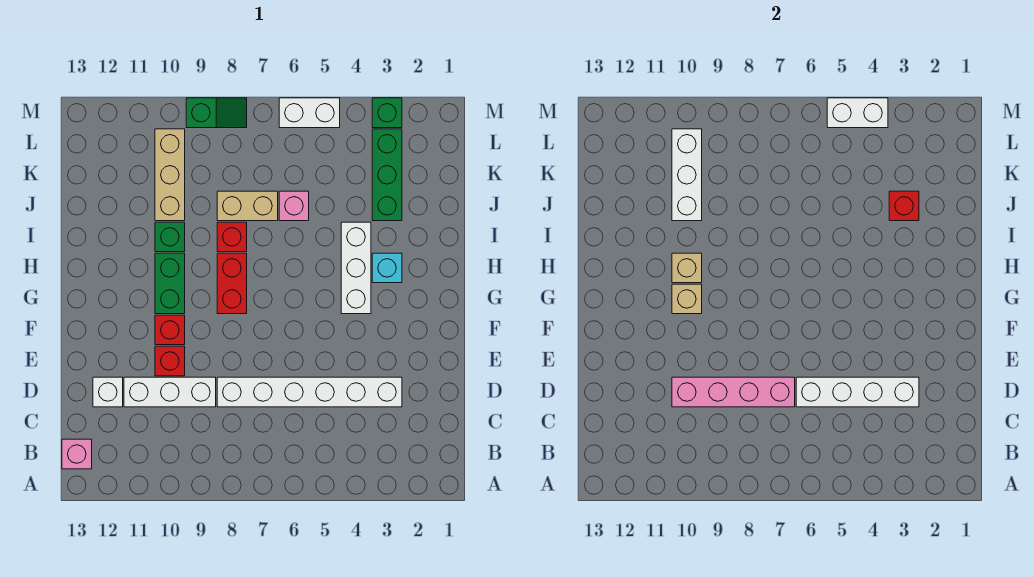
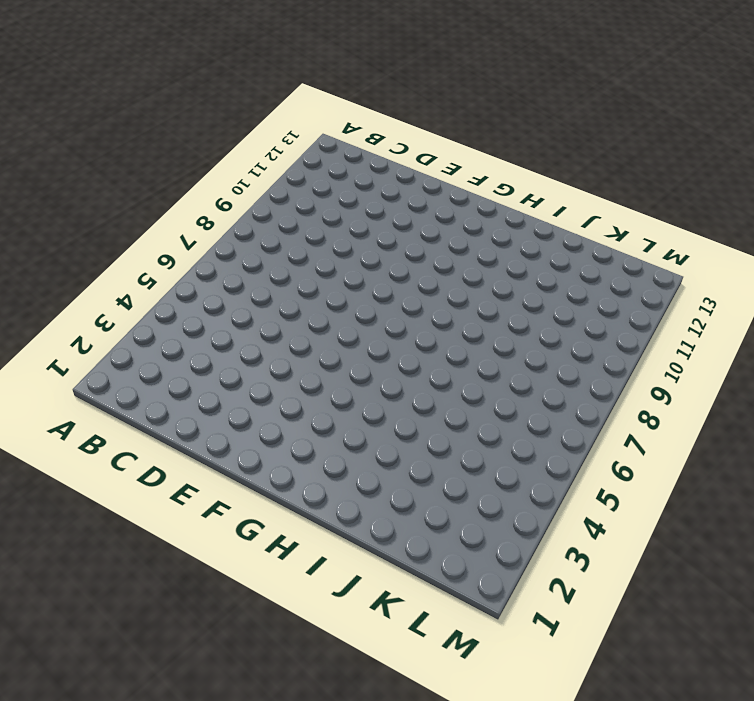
none -> pink 1x1 brick [62,439,92,469]
none -> white 1x6 brick [217,377,402,407]
none -> white 1x3 brick [124,377,216,407]

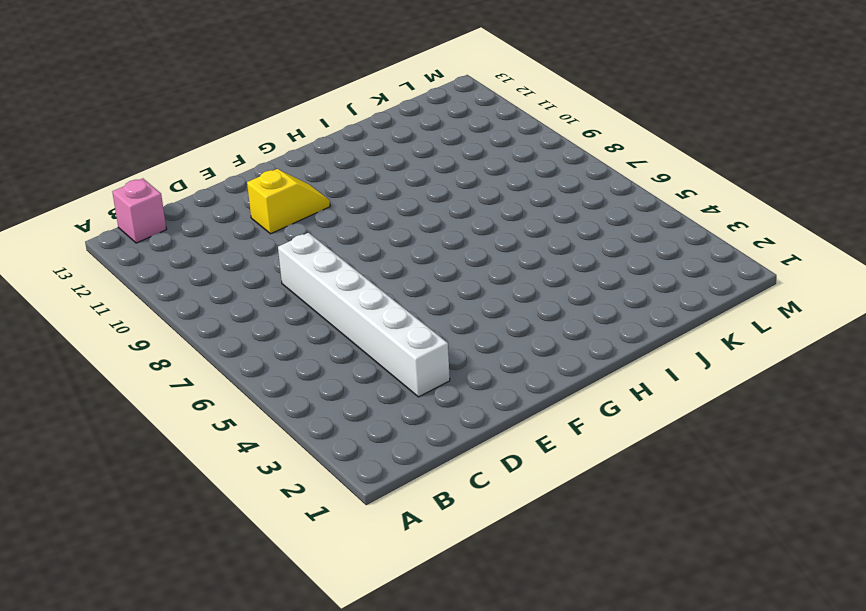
yellow 1x2 slope [247,169,330,234] -> none
none -> white 1x3 brick [124,377,216,407]
none -> white 1x1 brick [93,377,123,407]
none -> red 1x1 brick [155,346,185,376]

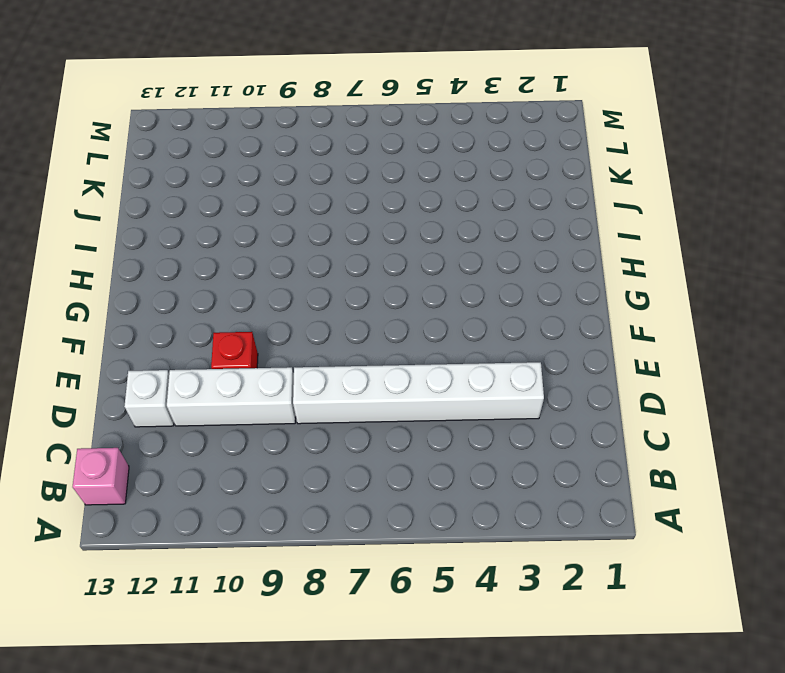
none -> red 1x1 brick [155,315,185,345]
none -> white 1x3 brick [341,222,371,314]
none -> red 1x2 brick [217,253,247,314]

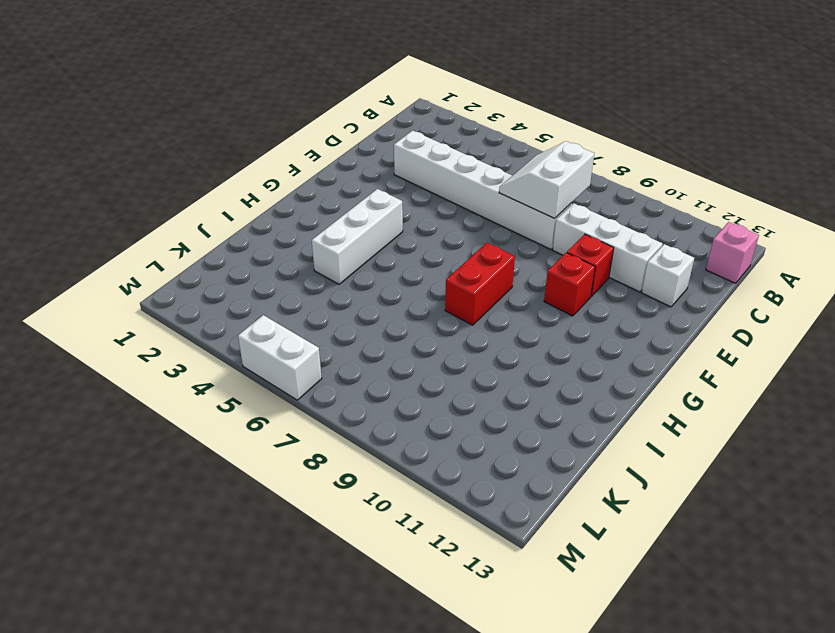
white 2x2 slope [499,141,594,218] -> pink 1x4 brick [672,377,795,407]
none -> green 1x2 brick [155,253,185,314]
none -> cyan 1x1 brick [372,253,402,283]
none -> red 1x1 brick [217,222,247,252]

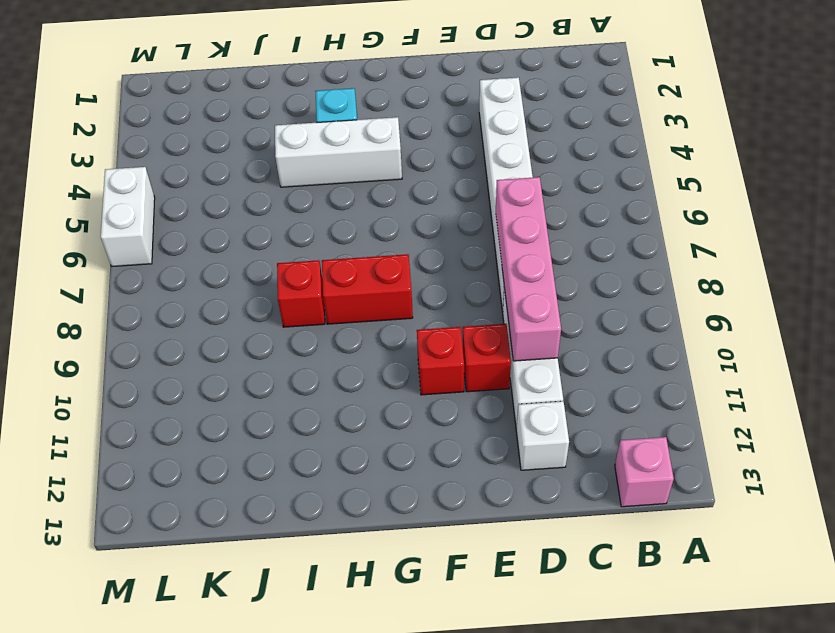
none -> green 1x2 brick [155,253,185,314]
none -> green 1x1 brick [155,222,185,252]
none -> green 1x3 brick [372,129,402,221]

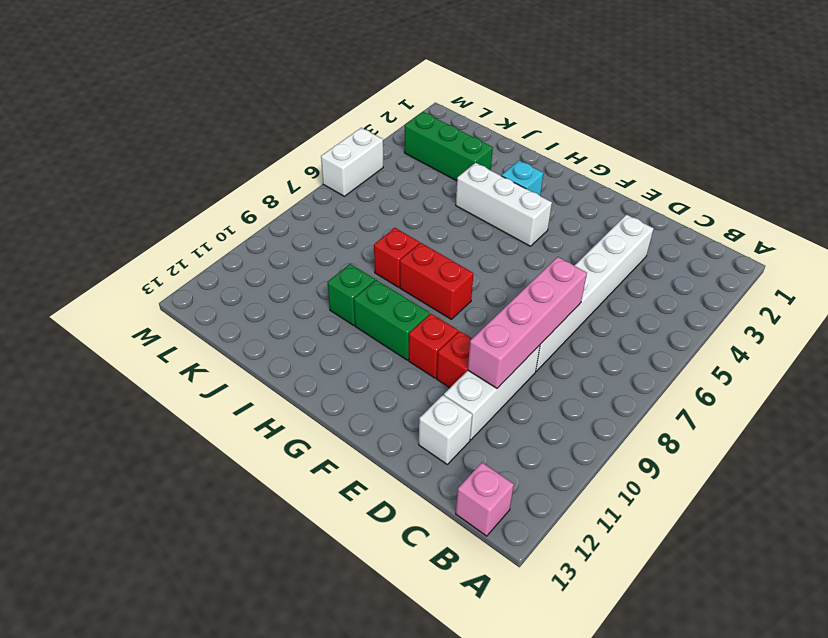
none -> pink 1x1 brick [279,191,309,221]
none -> tan 1x2 brick [217,191,278,221]
none -> tan 1x3 brick [155,129,185,221]

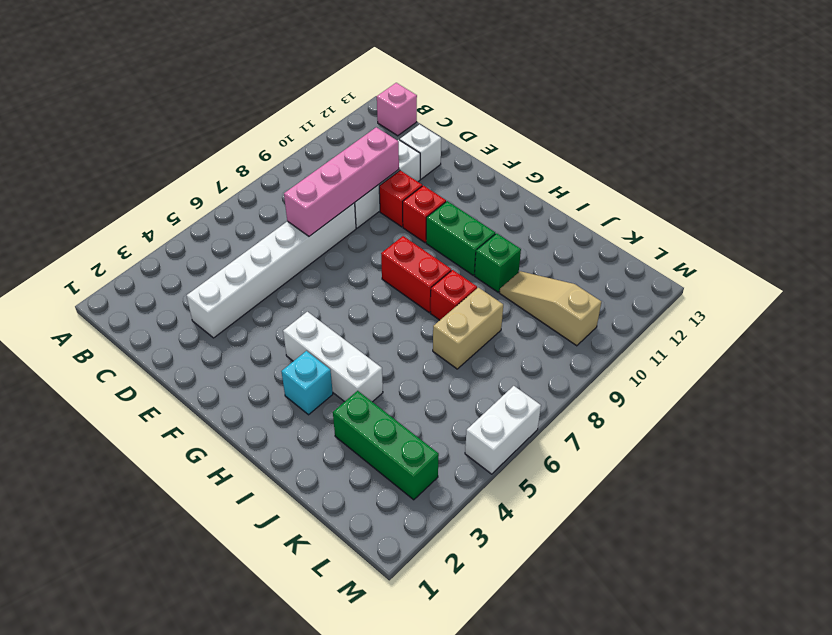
tan 1x3 slope [500,271,601,346] -> tan 1x3 brick [155,129,185,221]
none -> pink 1x1 brick [279,191,309,221]
none -> green 1x1 brick [372,98,402,128]
none -> green 1x2 slope [186,98,247,128]

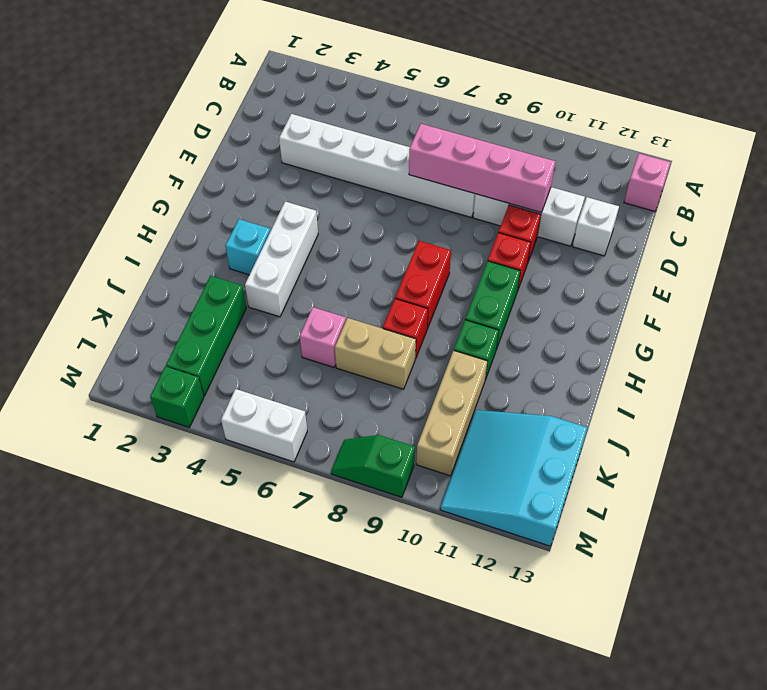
cyan 3x3 slope [440,410,587,546] -> none
none -> white 1x4 brick [796,377,919,407]
none -> tan 1x1 brick [672,284,702,314]
none -> tan 1x1 brick [672,253,702,283]

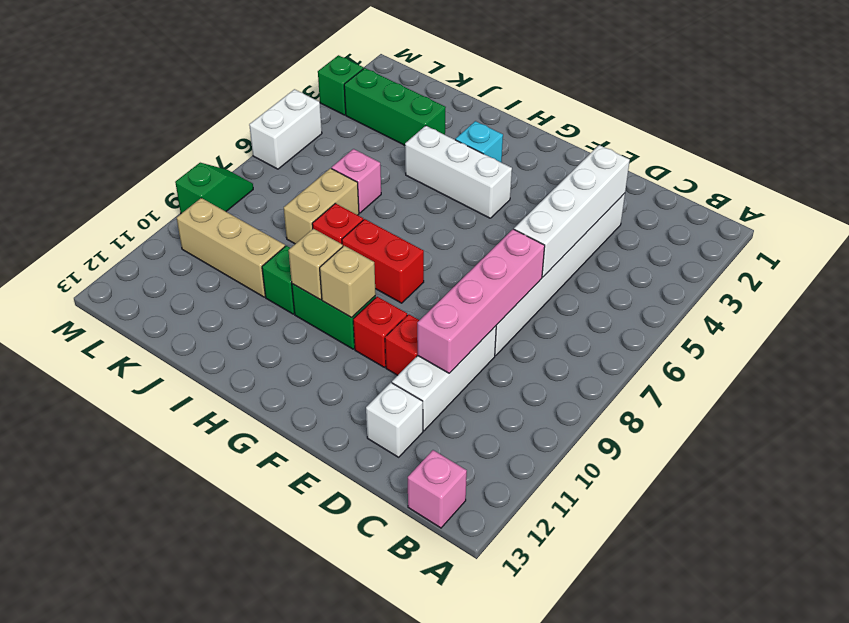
none -> red 1x1 brick [889,191,919,221]
none -> white 1x3 brick [672,129,702,221]
none -> white 1x2 brick [827,98,888,128]

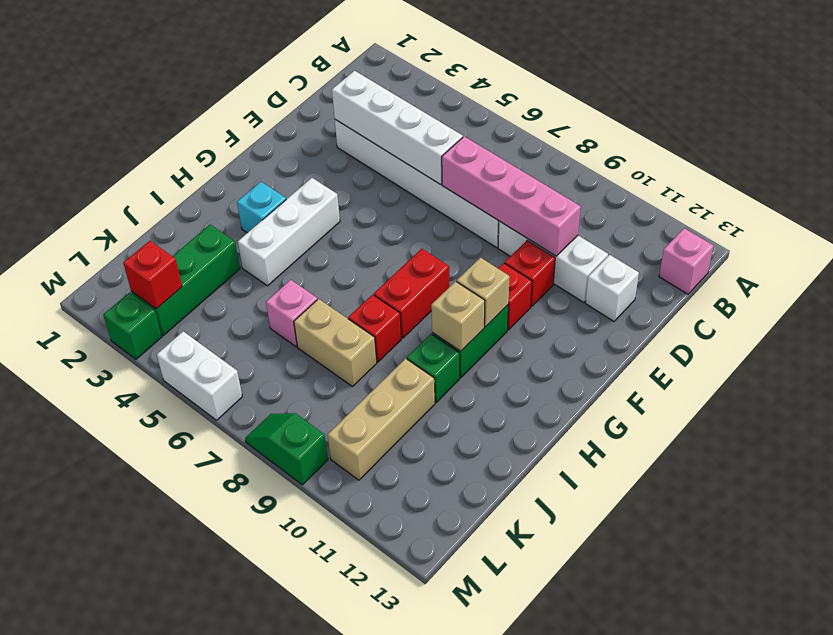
red 1x1 brick [123,241,182,309] -> red 1x1 brick moved to [889,191,919,221]
none -> white 1x3 brick [672,129,702,221]
none -> white 1x2 brick [827,98,888,128]

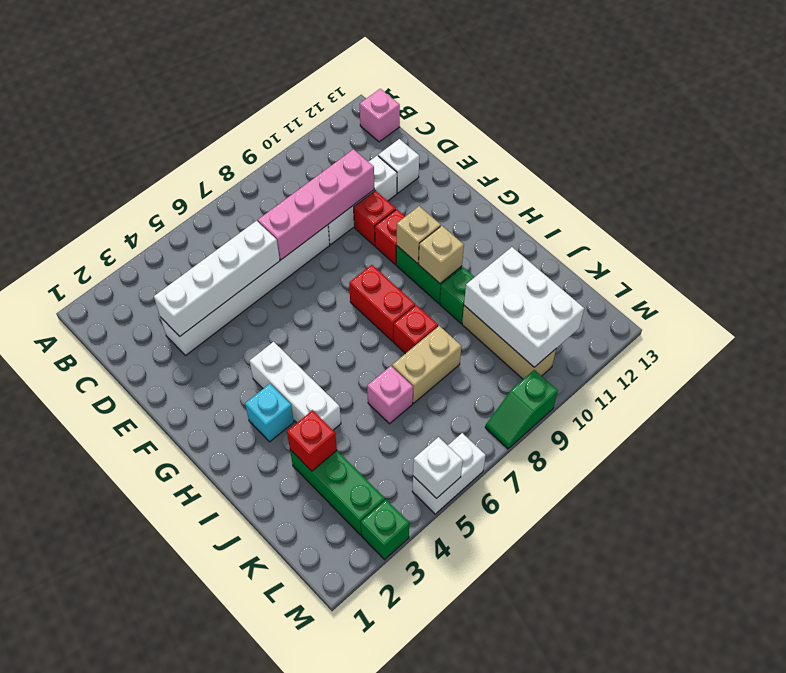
white 2x3 brick [464,247,584,367] -> white 1x3 brick [672,129,702,221]
white 1x1 brick [413,437,463,498] -> white 1x2 brick [827,98,888,128]

